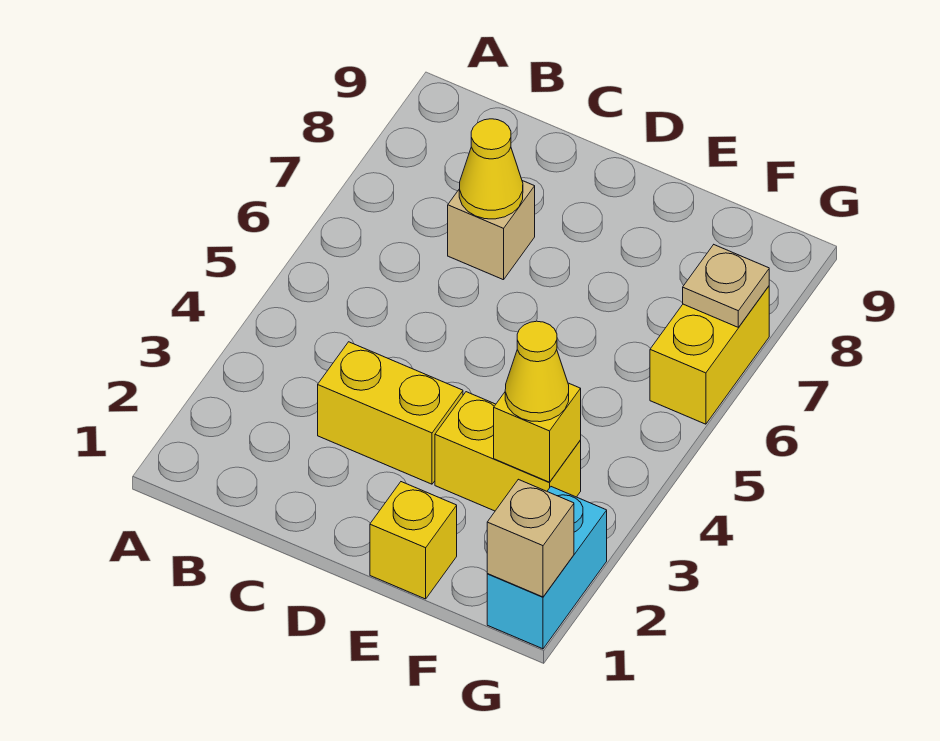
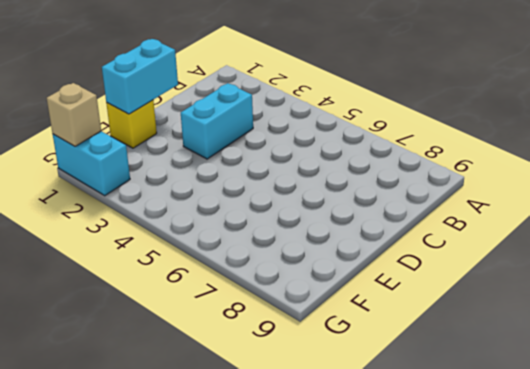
cyan 1x2 brick [181,83,253,159] -> yellow 1x2 brick [318,342,463,484]
cyan 1x2 brick [102,39,178,114] -> none
none -> tan 1x1 brick [448,181,535,280]
none -> yellow 1x2 brick [435,392,581,511]

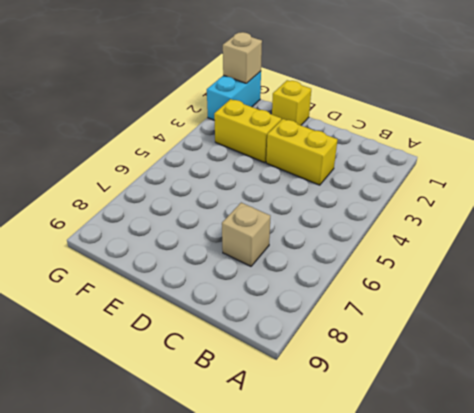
none -> yellow 1x2 brick [650,286,769,424]
none -> yellow 1x1 cone [459,119,523,219]

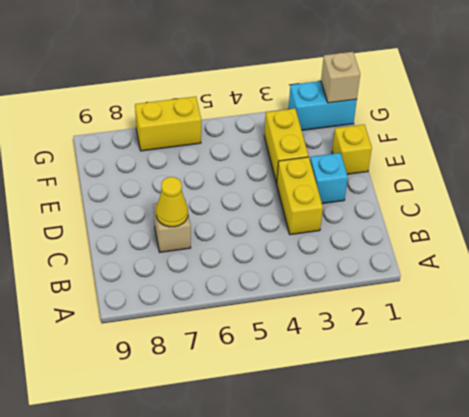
cyan 1x1 brick [310,153,348,204] -> none
none -> yellow 1x1 brick [494,383,581,482]
none -> tan 1x1 plate [683,245,769,327]

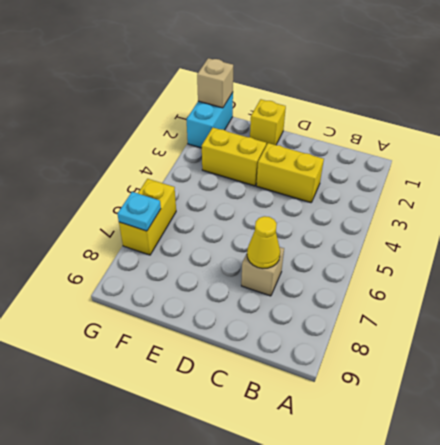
cyan 1x1 plate [117,192,161,231] -> tan 1x1 plate [683,245,769,327]
none -> yellow 1x1 brick [494,383,581,482]
none -> yellow 1x1 cone [505,321,569,422]

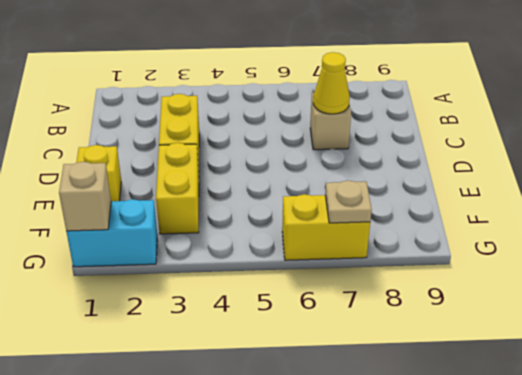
none -> yellow 1x1 brick [494,383,581,482]
none -> yellow 1x1 cone [505,321,569,422]

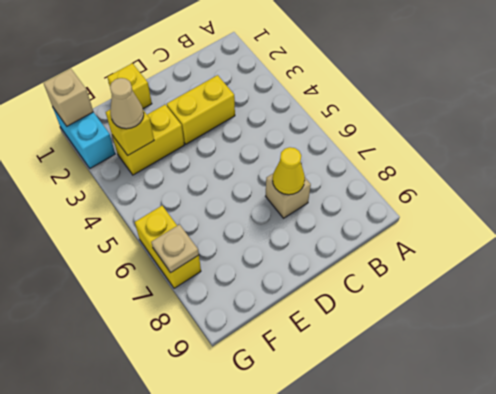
tan 1x1 cone [110,78,144,129] -> yellow 1x1 cone [505,321,569,422]

